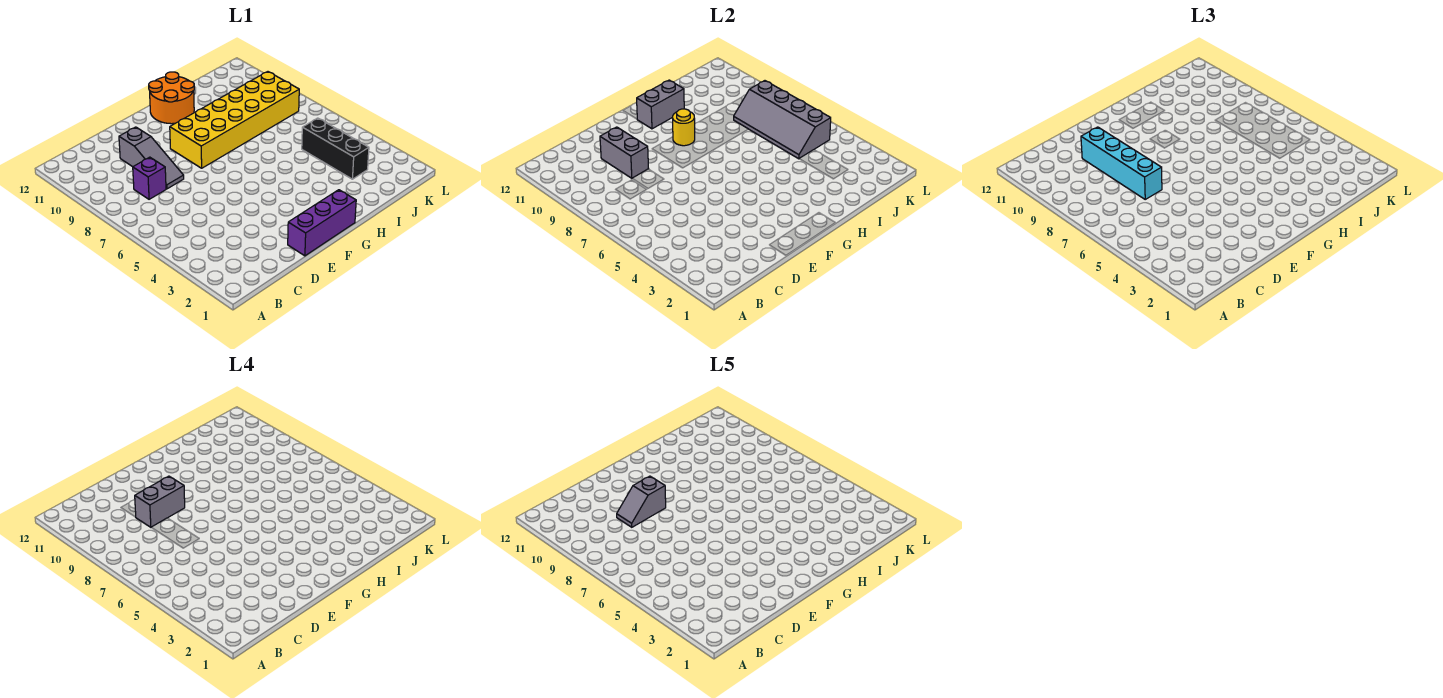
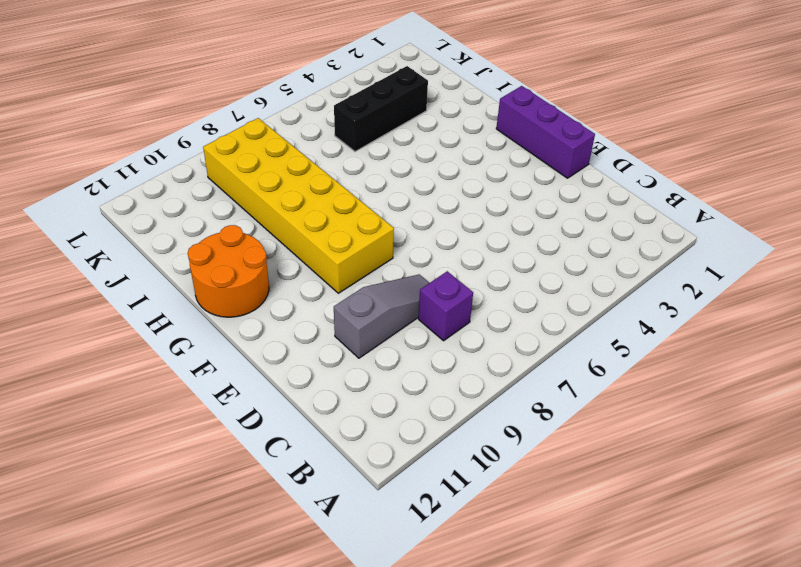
none -> grey 1x2 brick [600,127,649,178]
none -> yellow 1x1 round brick [673,109,695,146]
none -> grey 1x2 brick [637,80,684,129]

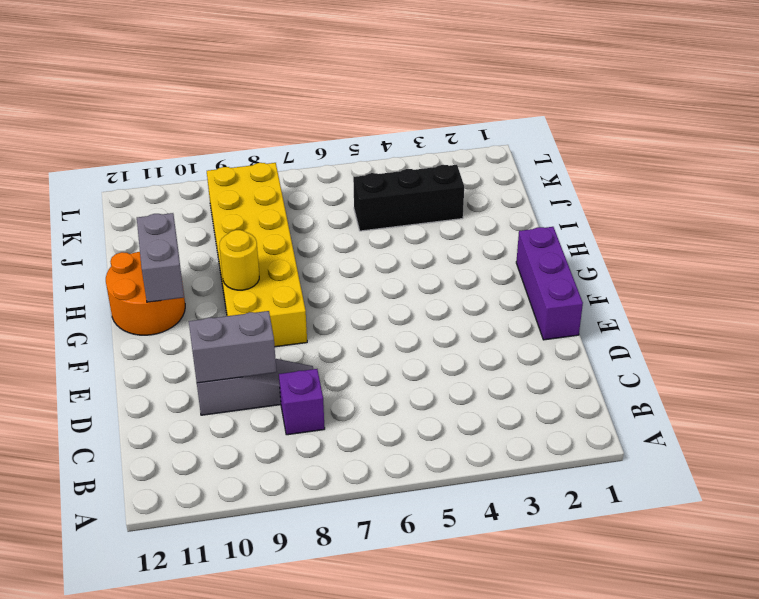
none -> grey 2x4 slope [734,81,831,159]
none -> cyan 1x4 brick [1081,127,1162,199]
none -> grey 1x2 brick [135,476,185,527]

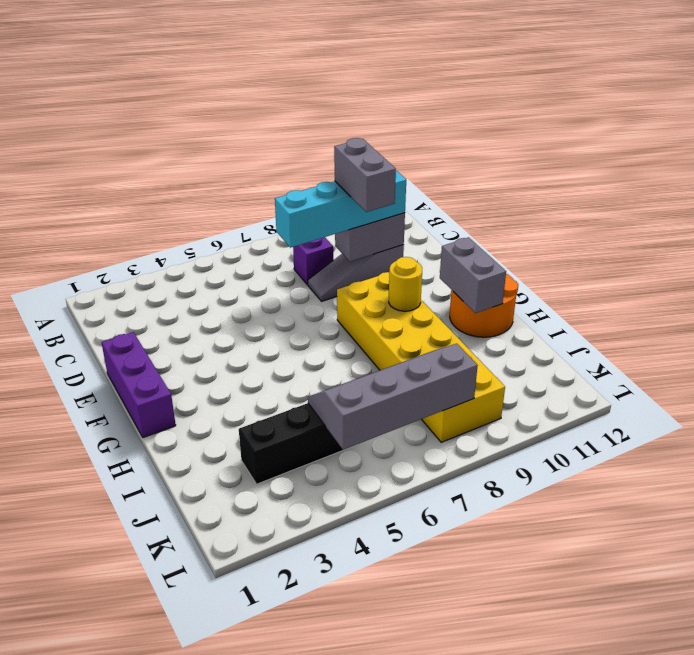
none -> grey 1x2 slope [617,476,666,527]

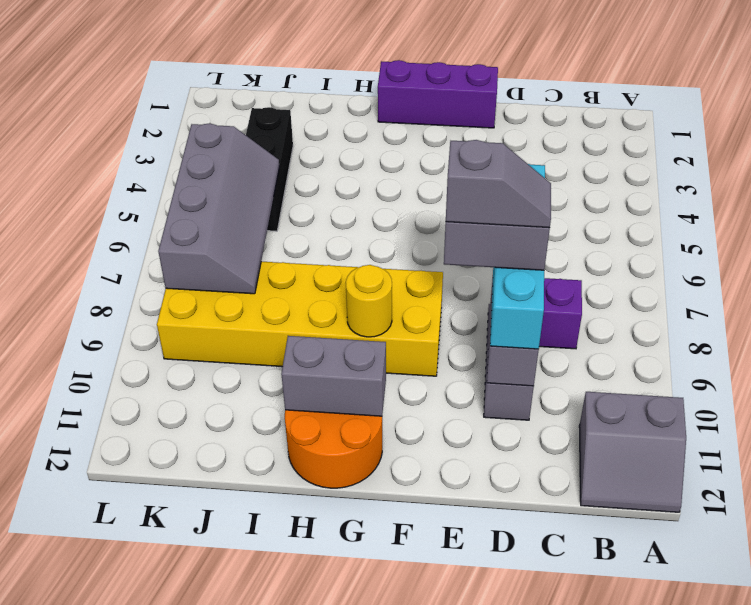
grey 2x2 slope [579,392,686,512] -> none

